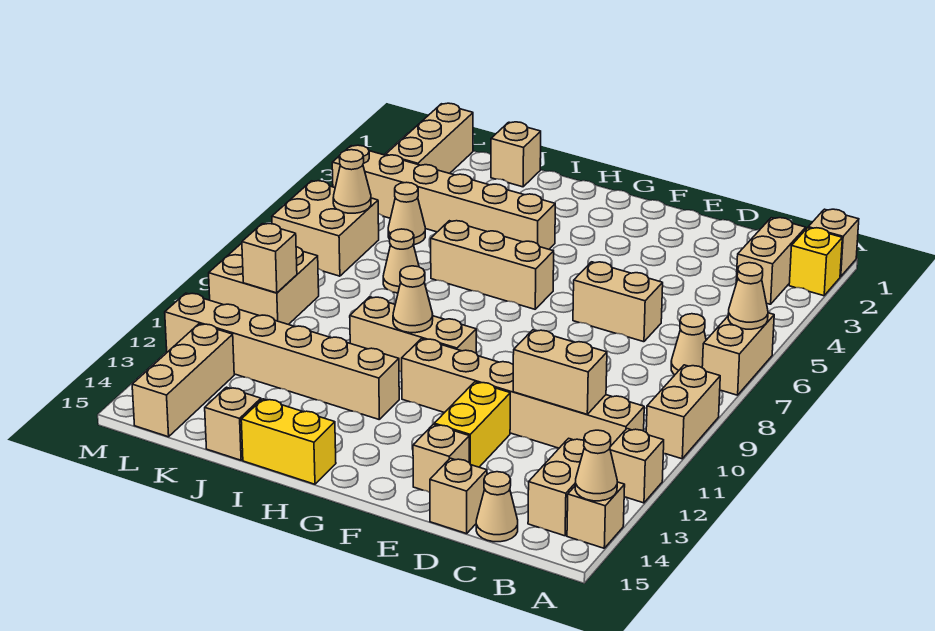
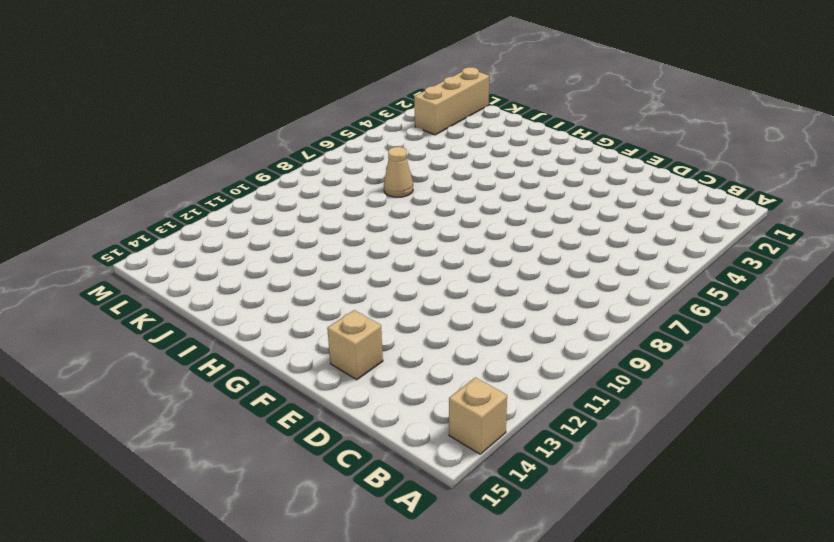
none -> tan 1x1 brick [808,209,859,277]
none -> yellow 1x1 brick [789,228,842,296]
none -> tan 1x2 brick [702,313,774,395]
none -> tan 1x2 brick [646,365,720,459]

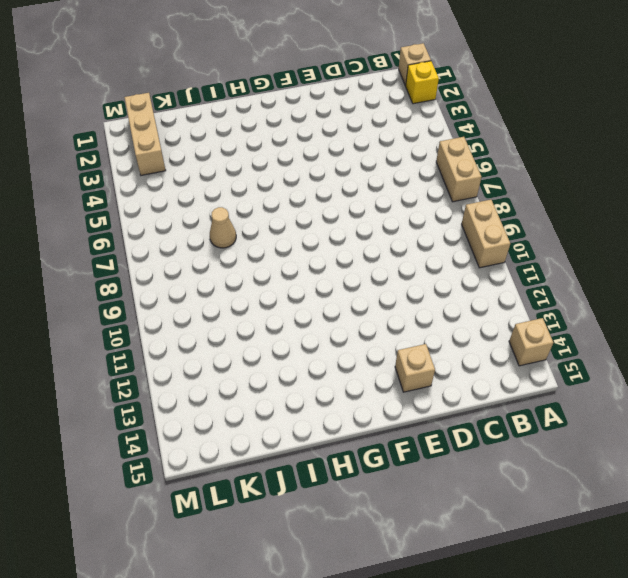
none -> tan 1x1 brick [610,429,664,503]
none -> tan 1x2 brick [736,218,806,304]
none -> tan 1x1 cone [671,314,706,375]
none -> tan 1x6 brick [402,339,644,448]

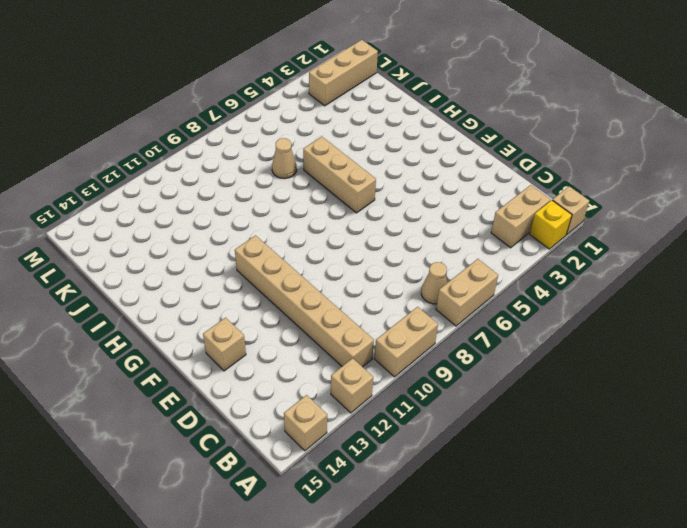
none -> tan 1x2 brick [528,438,584,536]
none -> tan 1x1 cone [476,472,518,542]
none -> tan 1x2 brick [573,262,663,342]
none -> tan 1x1 brick [430,458,487,534]

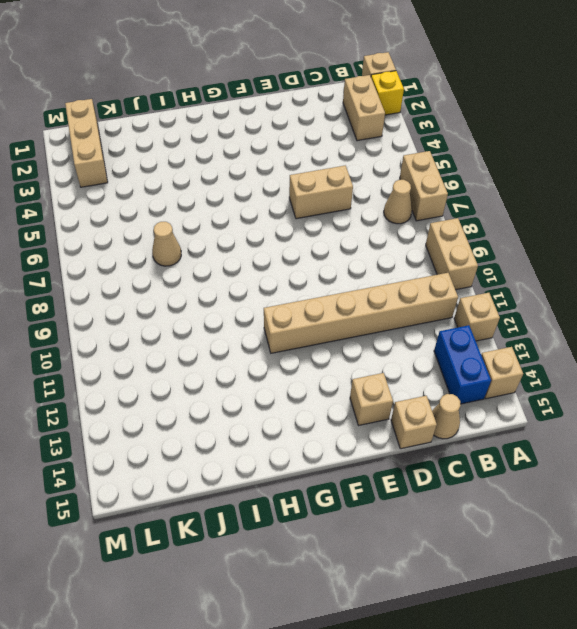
blue 1x2 brick [434,325,491,404] -> tan 1x2 brick [528,438,584,536]
none -> yellow 1x2 brick [434,382,510,467]
none -> tan 1x3 brick [431,221,554,309]
none -> tan 1x3 brick [350,297,476,372]
none -> tan 1x6 brick [332,145,555,249]

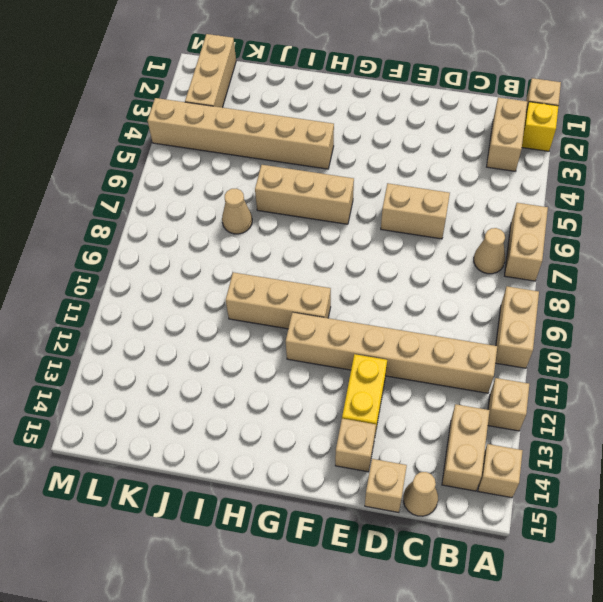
none -> tan 1x6 brick [165,293,399,419]
none -> yellow 1x2 brick [241,399,336,484]
none -> tan 1x1 brick [491,122,541,187]
none -> tan 1x1 brick [205,387,261,460]

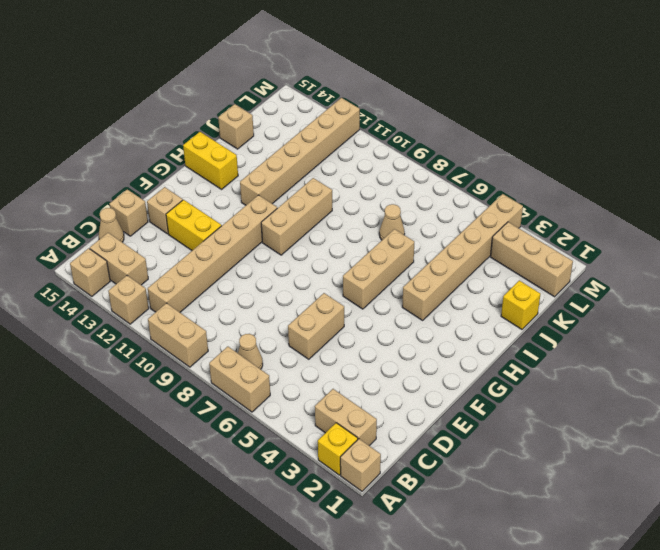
yellow 1x2 brick [183,132,238,189] -> yellow 1x2 brick turned to [241,399,336,484]
yellow 1x1 brick [501,280,540,329] -> tan 1x1 brick [491,122,541,187]
none -> tan 1x1 cone [388,182,425,245]
none -> tan 2x2 brick [272,181,379,276]
none -> tan 2x2 brick [209,243,319,325]
none -> tan 1x3 brick [132,324,234,437]

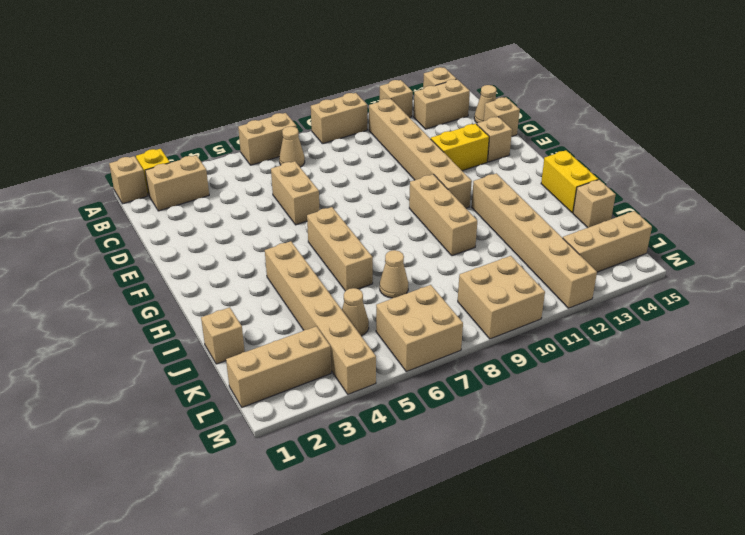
none -> tan 1x1 cone [728,263,768,329]
none -> tan 1x1 cone [575,430,617,501]
none -> tan 1x2 brick [513,330,607,414]
none -> tan 1x1 cone [393,266,433,333]

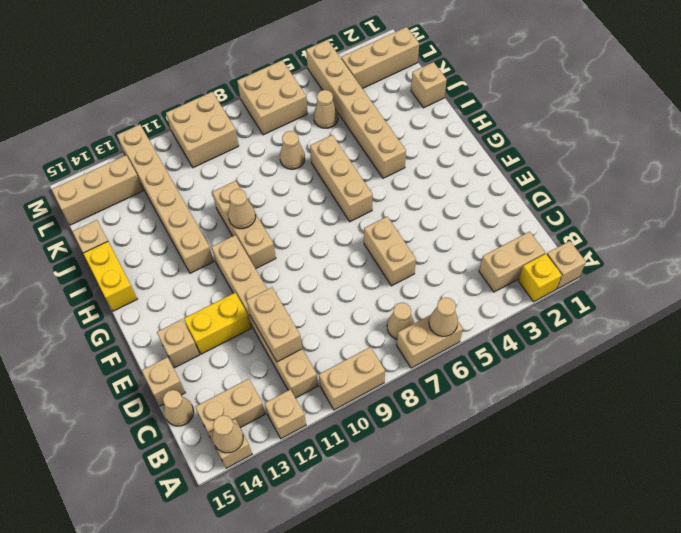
none -> tan 1x1 cone [333,150,371,213]
none -> tan 1x1 brick [242,224,297,293]

